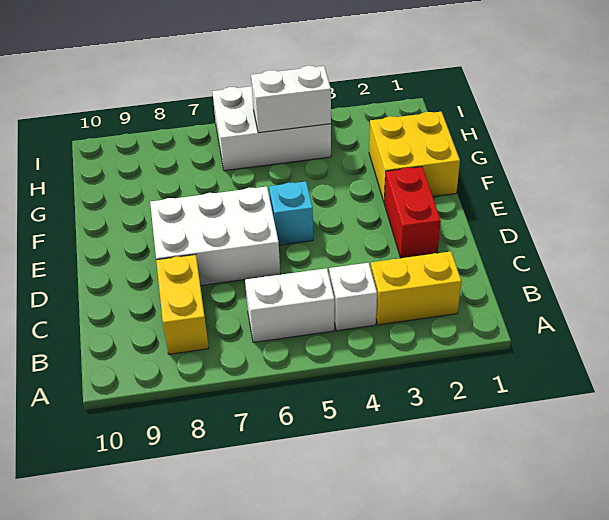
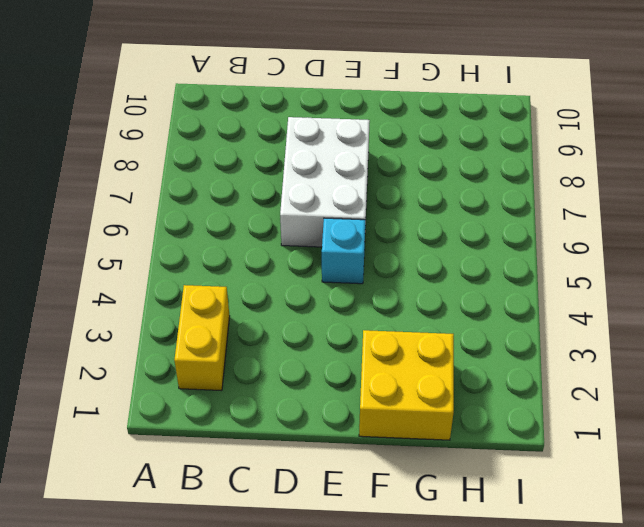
none -> white 1x1 brick [329,263,377,331]
none -> white 1x2 brick [245,268,334,342]

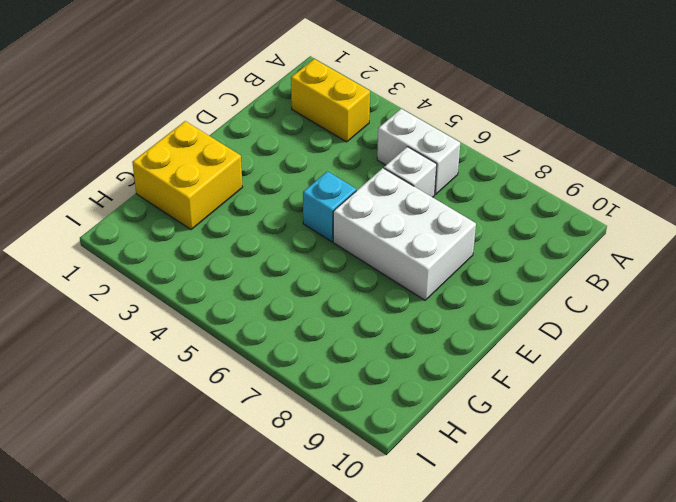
white 1x1 brick [384,147,437,197] -> white 1x1 brick moved to [329,263,377,331]
none -> yellow 1x2 brick [156,255,209,354]
none -> red 1x2 brick [384,167,441,258]

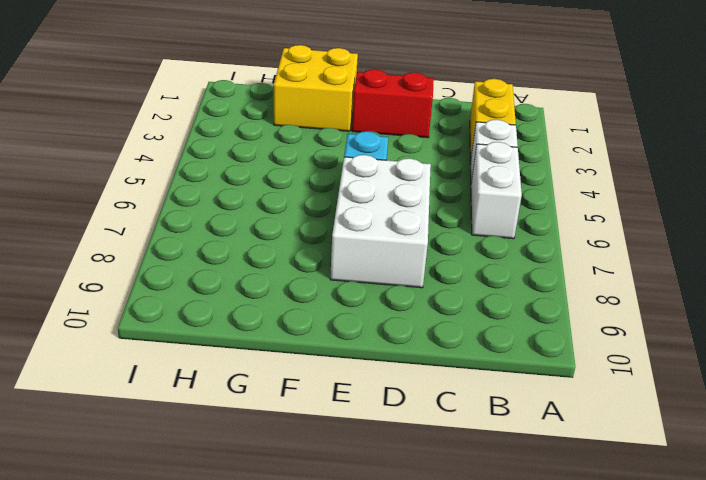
none -> yellow 1x2 brick [156,255,209,354]
none -> white 2x3 brick [212,86,331,171]

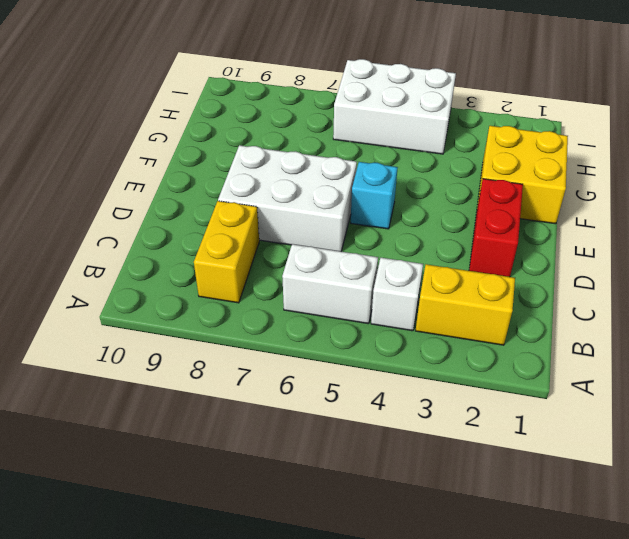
none -> white 1x2 brick [251,66,331,133]

